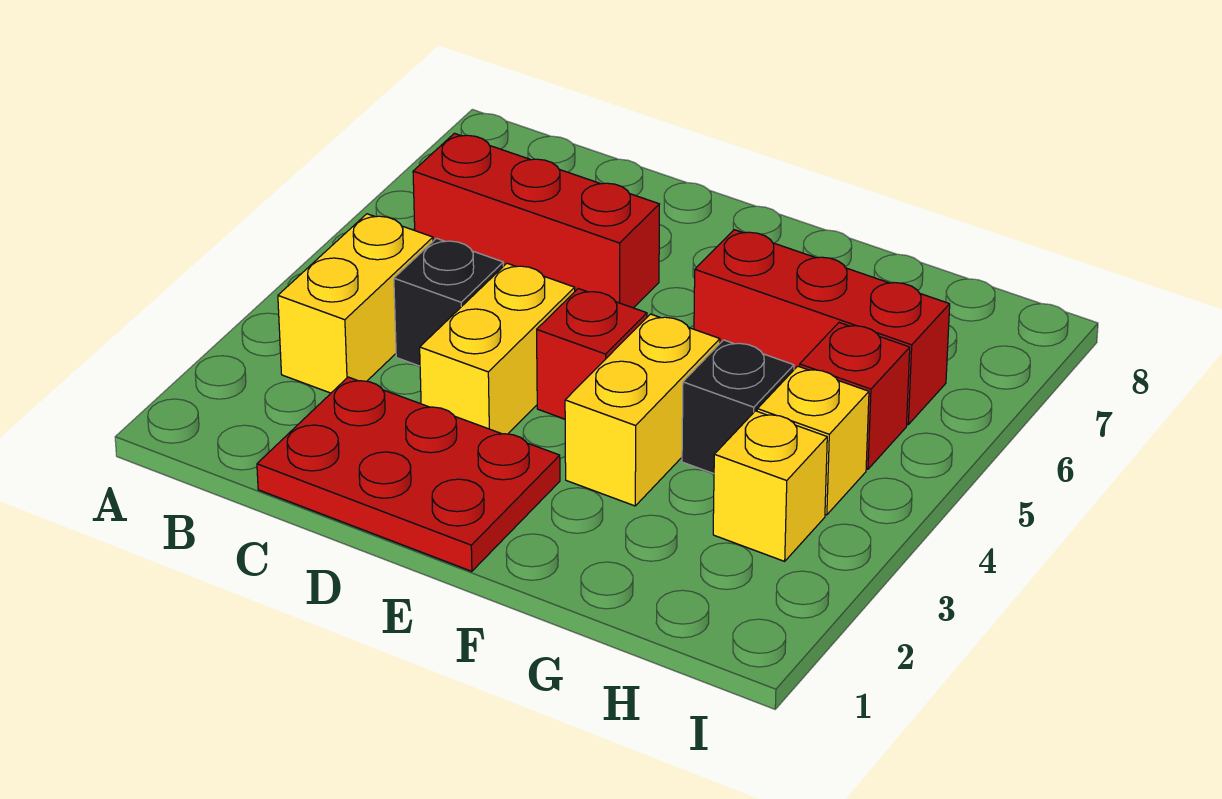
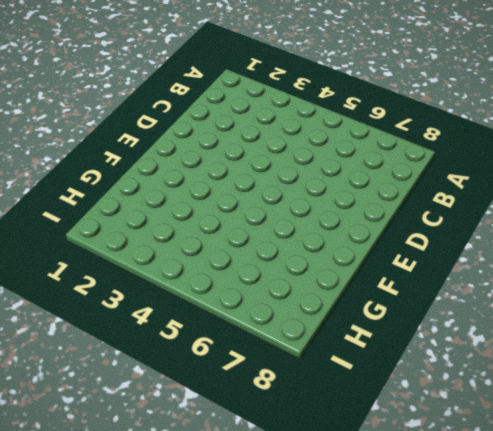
none -> yellow 1x2 brick [278,214,433,393]
none -> red 1x3 brick [413,133,659,308]
none -> red 2x3 plate [257,377,560,571]

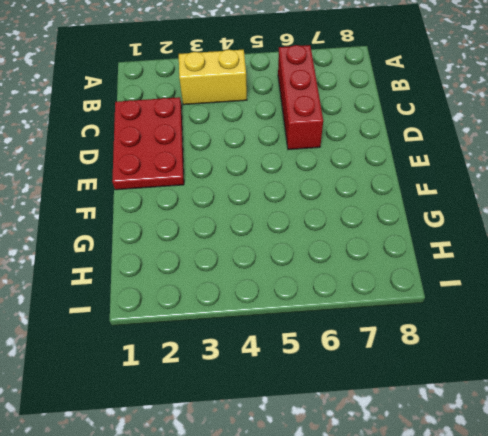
none -> black 1x1 brick [394,238,503,366]
none -> yellow 1x2 brick [420,263,575,434]
none -> red 1x1 brick [537,289,647,419]

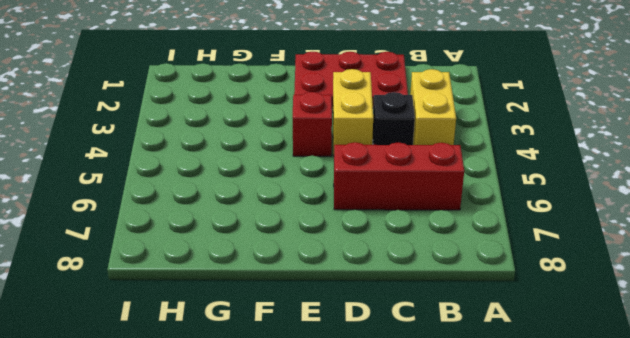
none -> yellow 1x2 brick [565,314,720,506]
none -> red 1x3 brick [694,230,950,425]
none -> black 1x1 brick [682,340,794,474]

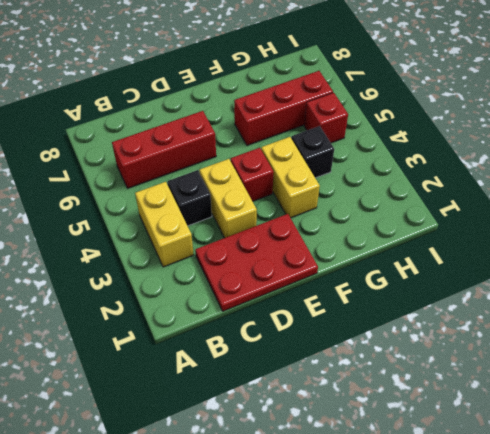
none -> yellow 1x1 brick [713,411,827,561]
none -> yellow 1x1 brick [757,366,869,515]

